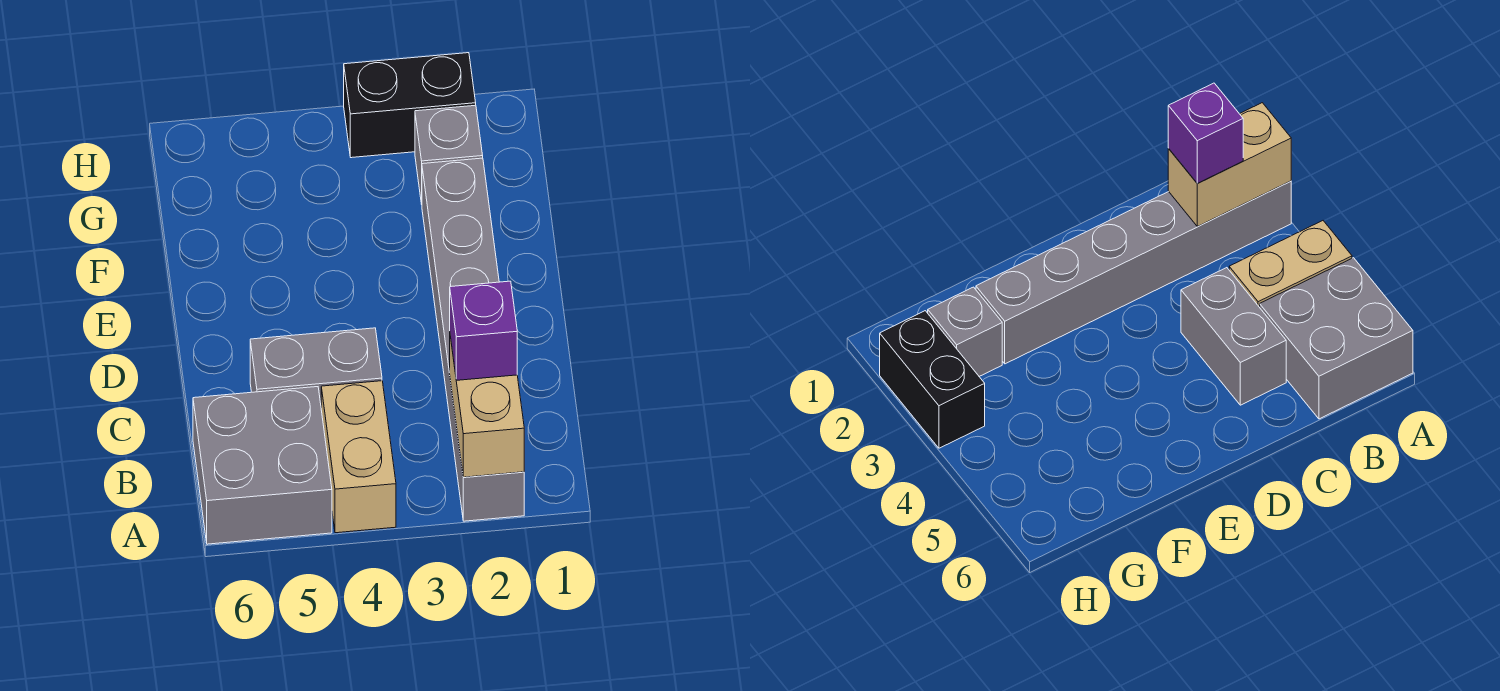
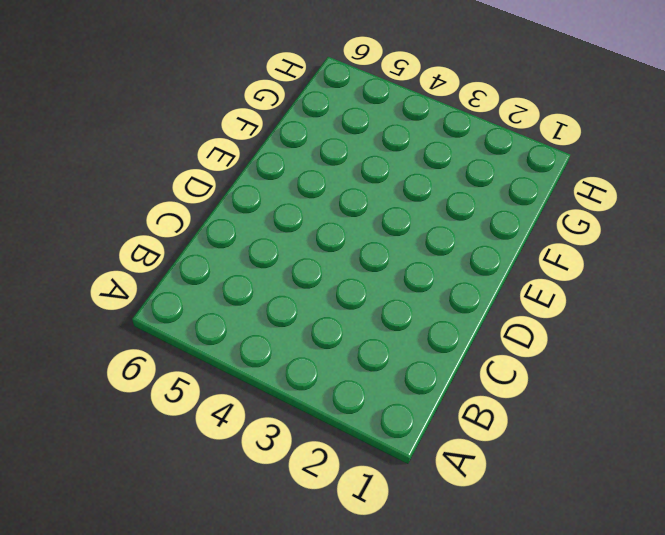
none -> grey 1x6 brick [422,158,524,521]
none -> tan 1x2 brick [321,381,396,533]

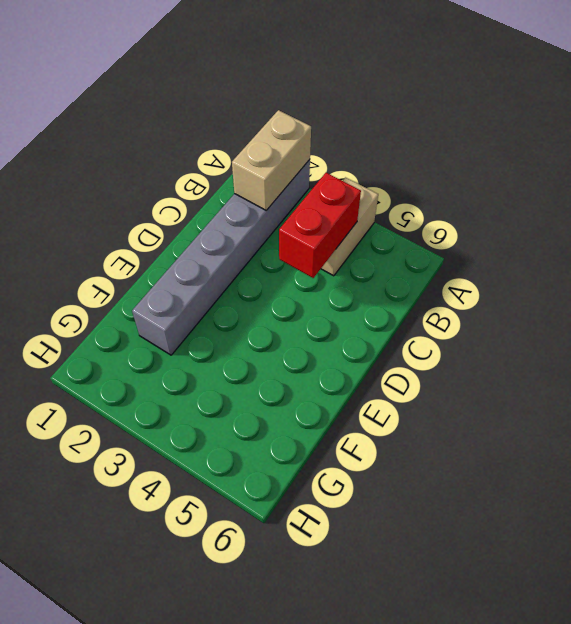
red 1x2 brick [279,173,361,278] -> none
none -> grey 2x2 brick [193,387,332,544]
none -> grey 1x2 brick [250,328,382,403]

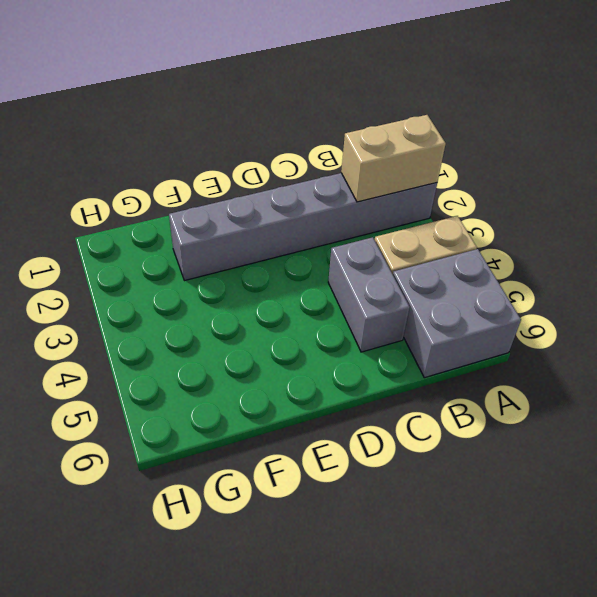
none -> grey 1x1 brick [415,105,483,204]
none -> black 1x2 brick [344,53,476,158]

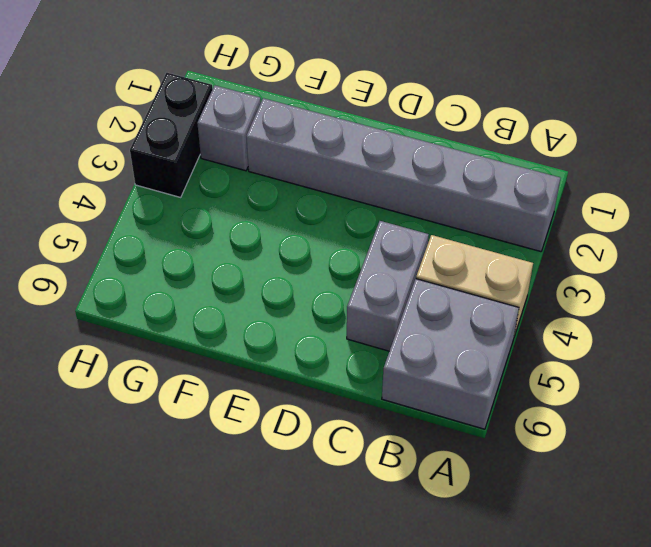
none -> tan 1x2 brick [450,336,524,477]
none -> purple 1x1 brick [450,281,517,380]

